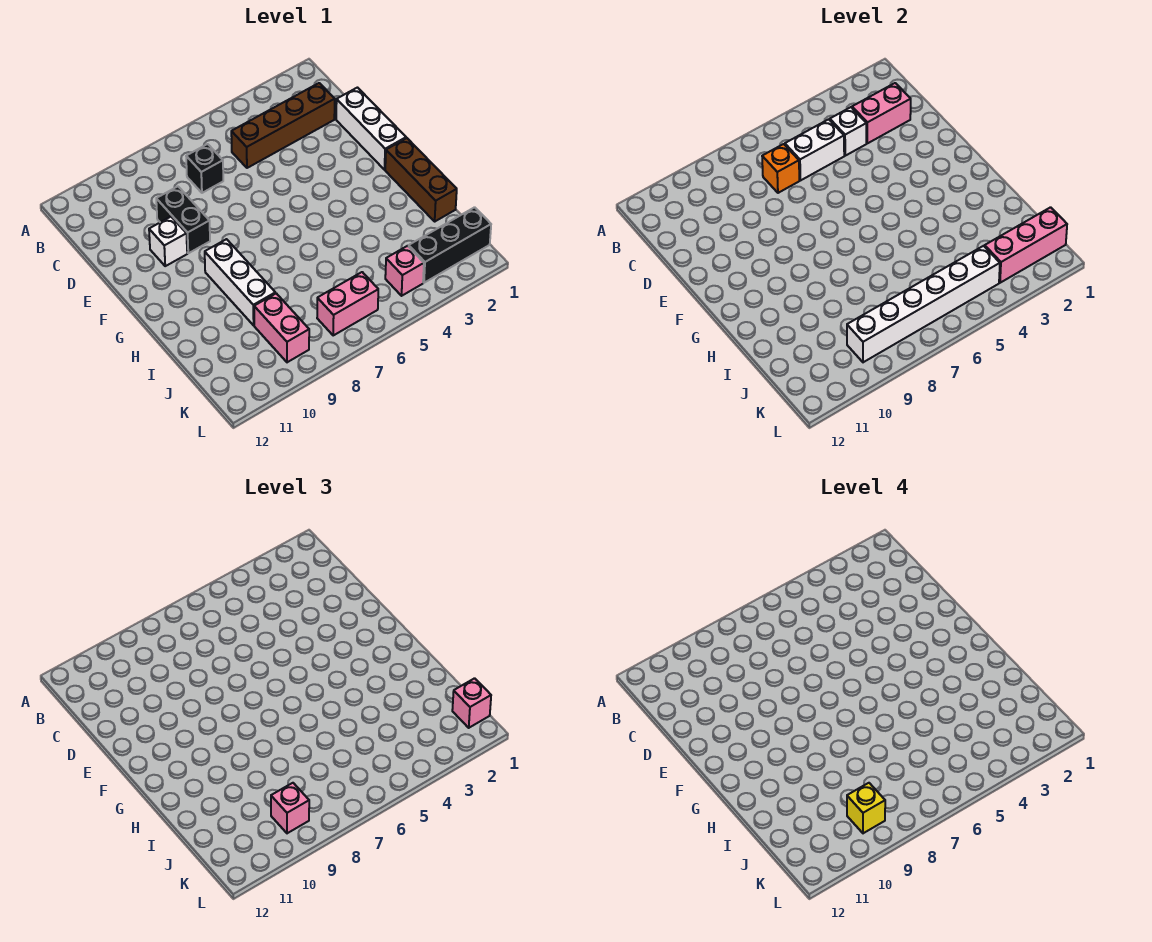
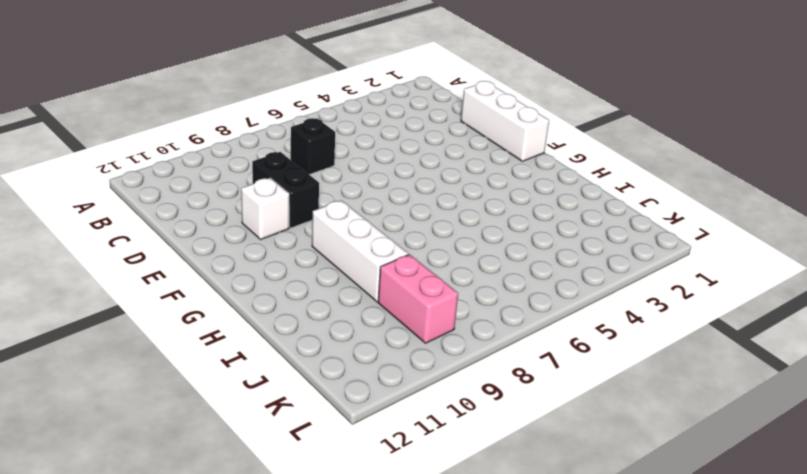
none -> brown 1x4 brick [231,83,335,168]
none -> brown 1x3 brick [385,138,457,221]
none -> black 1x3 brick [409,207,491,283]

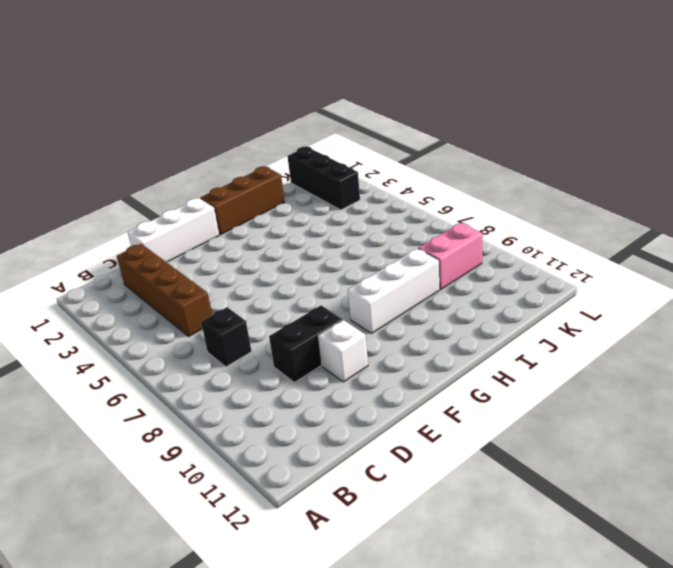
none -> pink 1x1 brick [385,246,424,296]
none -> pink 1x2 brick [317,272,378,335]
none -> pink 1x2 brick [852,83,911,143]

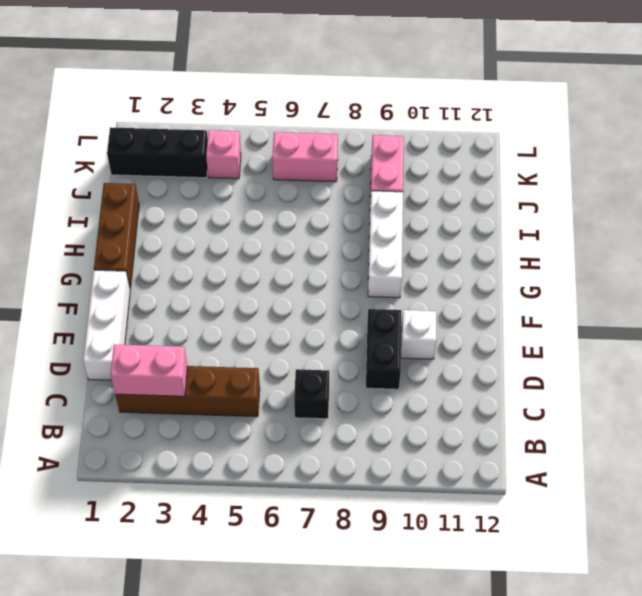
none -> white 1x1 brick [830,107,866,156]
none -> white 1x2 brick [785,119,844,180]
none -> orange 1x1 brick [762,144,799,193]

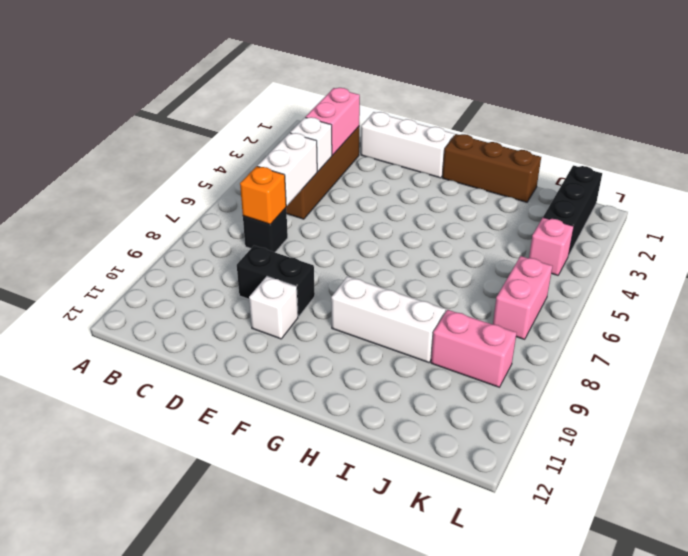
none -> pink 1x3 brick [985,207,1067,283]
none -> white 1x6 brick [847,246,1000,362]
none -> pink 1x1 brick [452,678,491,728]

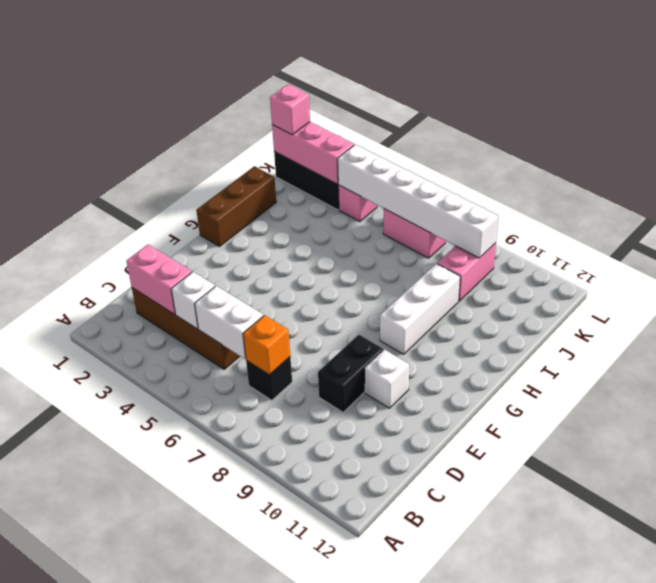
none -> white 1x3 brick [336,88,406,170]
none -> pink 1x1 brick [271,783,309,833]
none -> yellow 1x1 brick [847,783,885,833]

